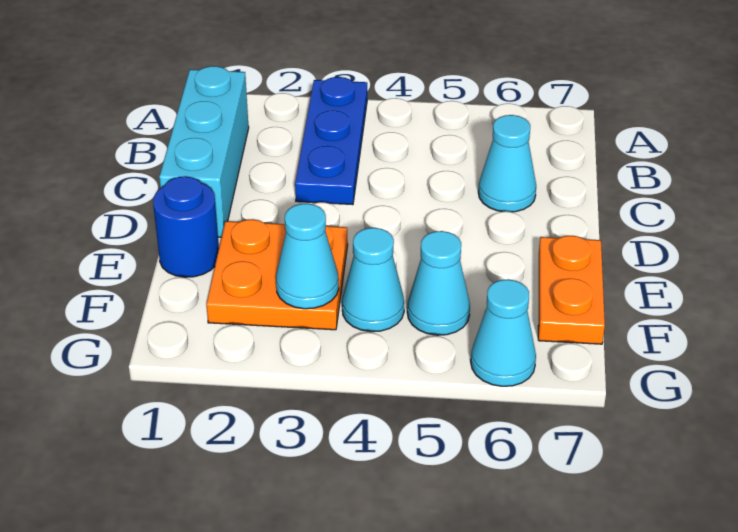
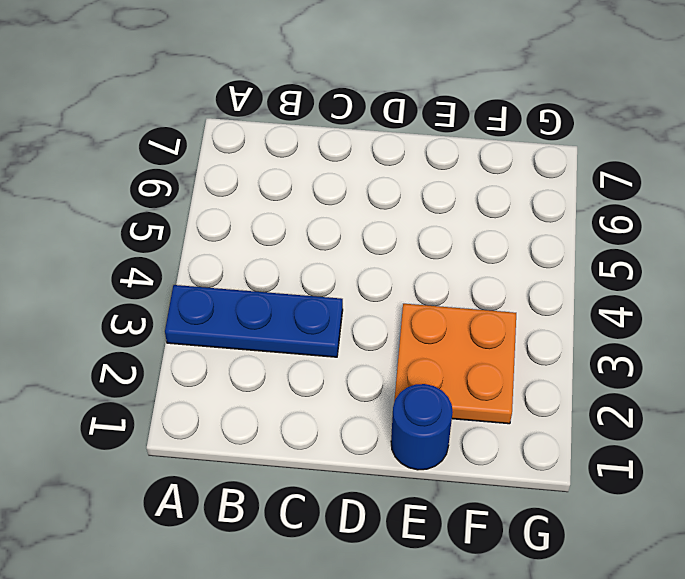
none -> cyan 1x3 brick [159,66,249,237]
none -> cyan 1x1 cone [478,115,536,212]

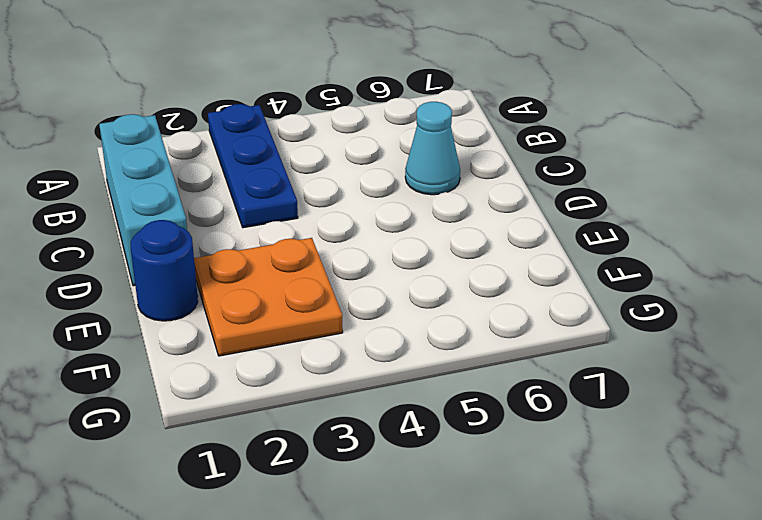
none -> orange 1x2 plate [538,236,605,344]
none -> cyan 1x1 cone [342,228,404,332]

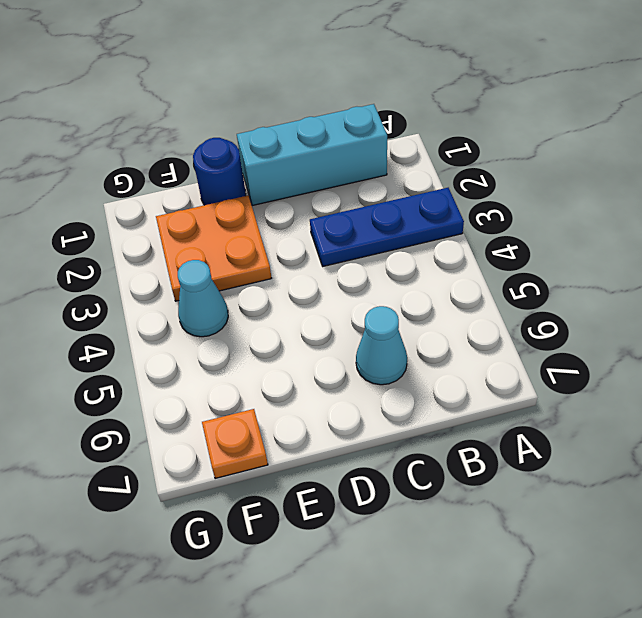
orange 1x1 plate [202,409,268,479] -> orange 1x2 plate [538,236,605,344]
none -> cyan 1x1 cone [407,231,470,335]
none -> cyan 1x1 cone [471,279,536,386]

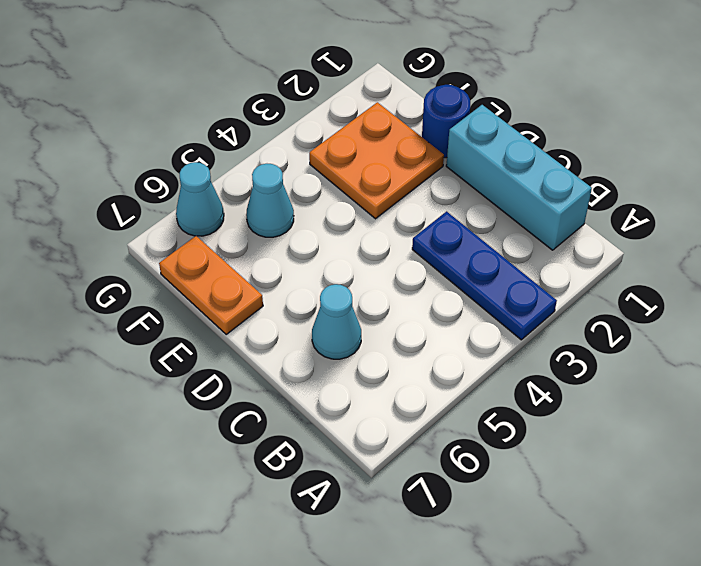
none -> cyan 1x1 cone [342,228,404,332]
none -> cyan 1x1 cone [276,204,339,309]

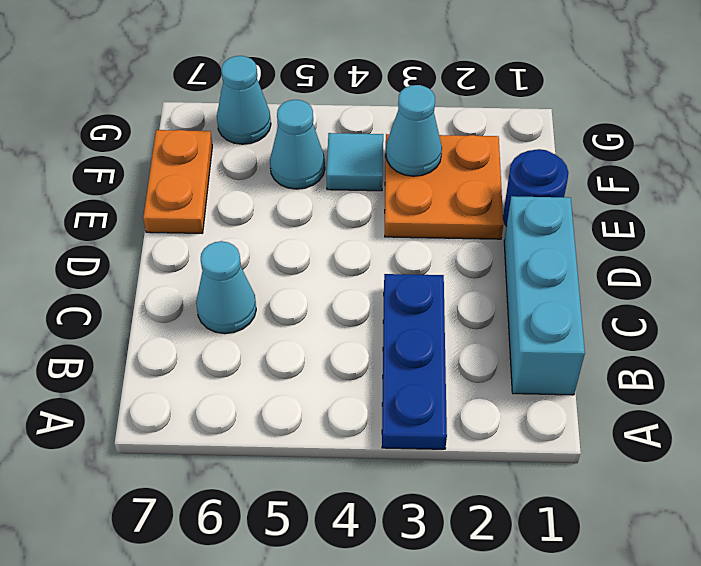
cyan 1x1 tile [327,133,383,191] -> cyan 1x1 cone [342,228,404,332]

